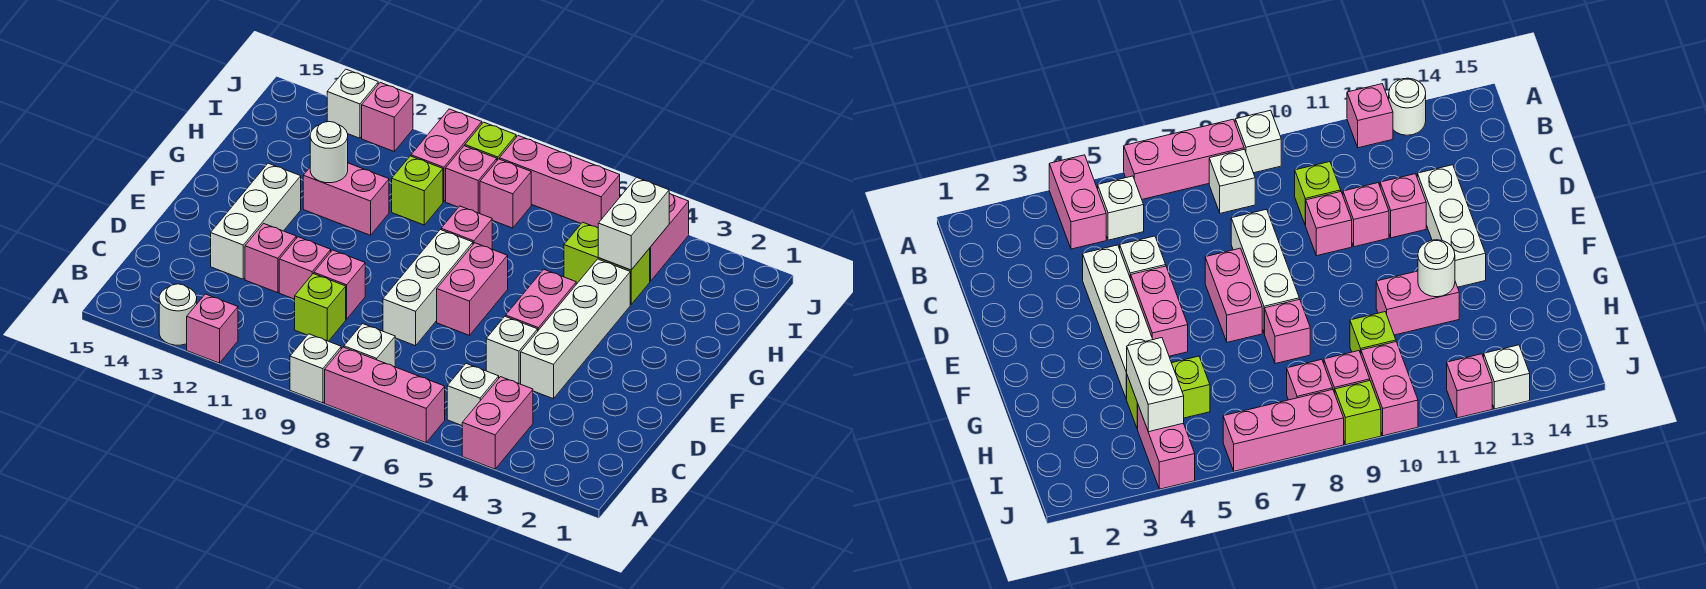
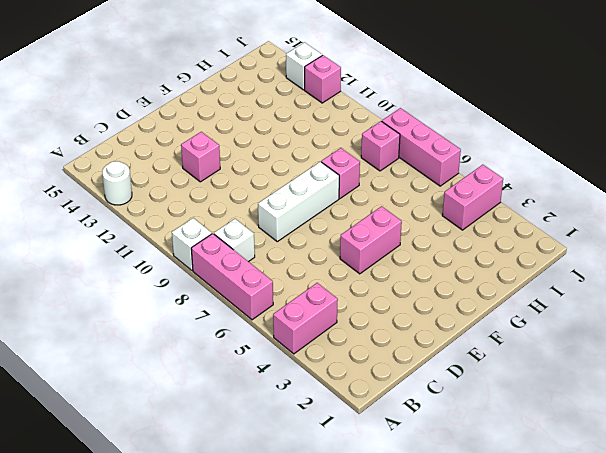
none -> pink 1x1 brick [187,294,238,363]
none -> white 1x1 brick [447,364,499,425]
none -> lime 1x1 brick [295,274,346,341]
none -> white 1x4 brick [521,259,630,399]

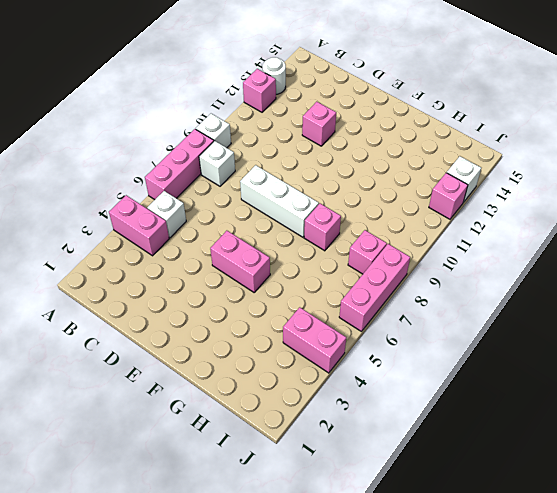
none -> lime 1x1 brick [295,274,346,341]
none -> white 1x4 brick [521,259,630,399]
none -> white 1x1 brick [486,316,538,384]
none -> pink 1x1 brick [314,250,365,319]

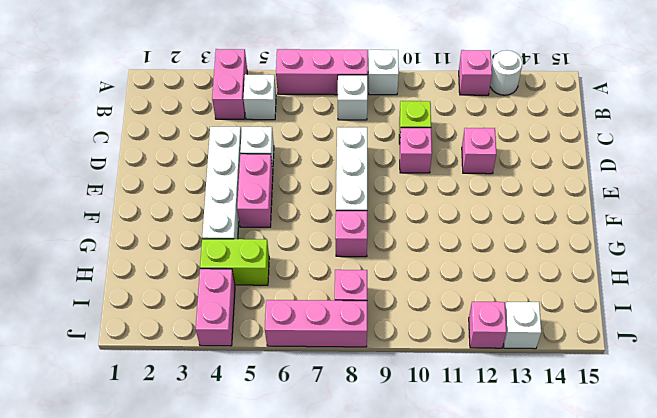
none -> pink 1x1 brick [279,237,331,299]
none -> white 1x3 brick [211,163,301,279]
none -> pink 1x2 brick [437,243,508,335]
none -> pink 1x2 brick [303,163,389,235]

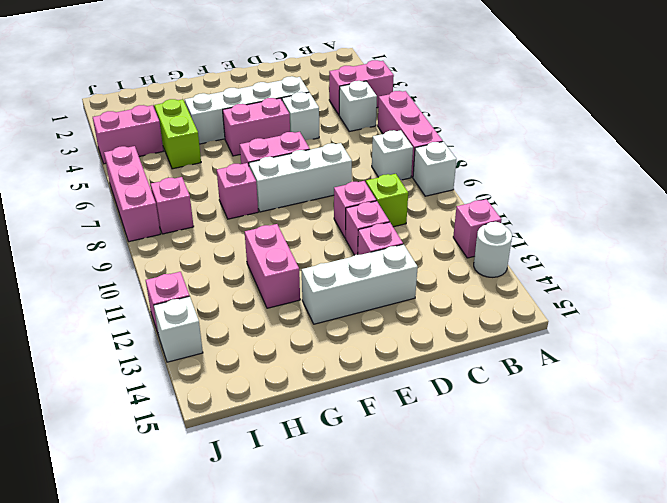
none -> lime 1x1 brick [392,156,443,225]
none -> pink 1x1 brick [446,146,497,214]
none -> pink 1x2 brick [411,109,482,202]
none -> lime 1x1 brick [465,122,516,160]

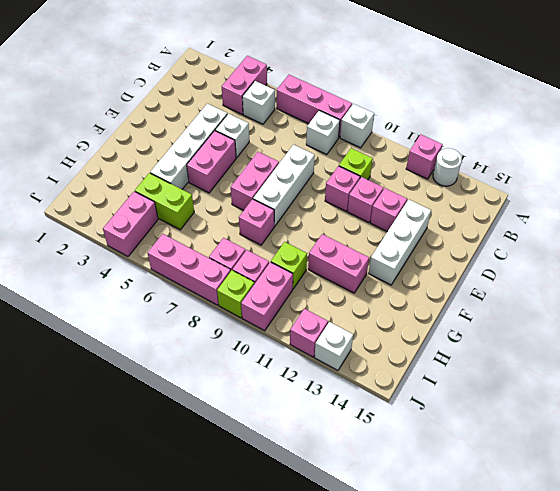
none -> white 1x1 round brick [310,122,348,183]
none -> white 1x2 brick [598,177,669,270]

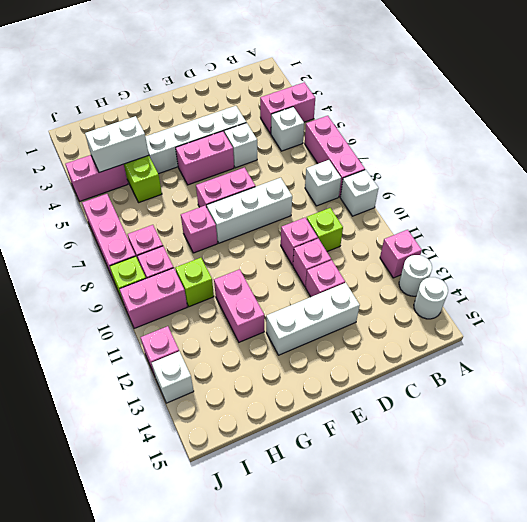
white 1x1 round brick [414,277,448,319] -> white 1x1 round brick moved to [310,122,348,183]

